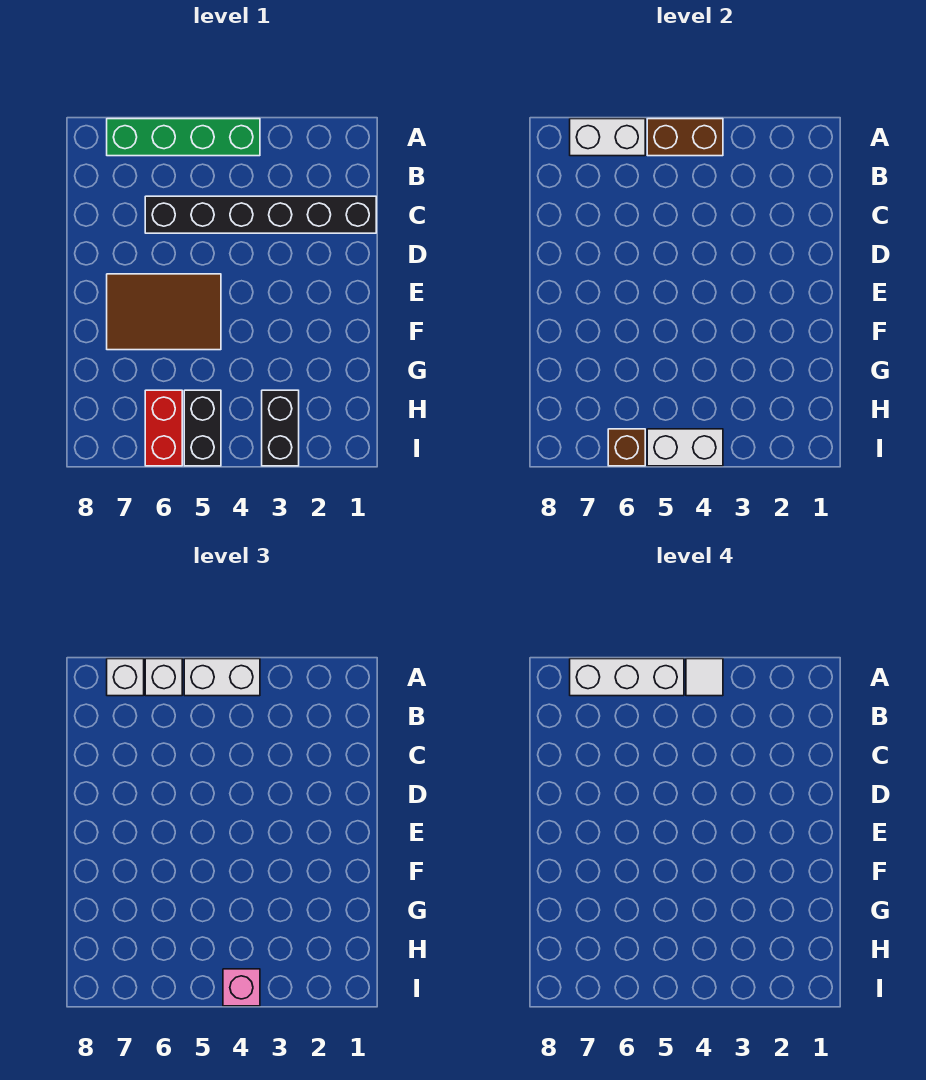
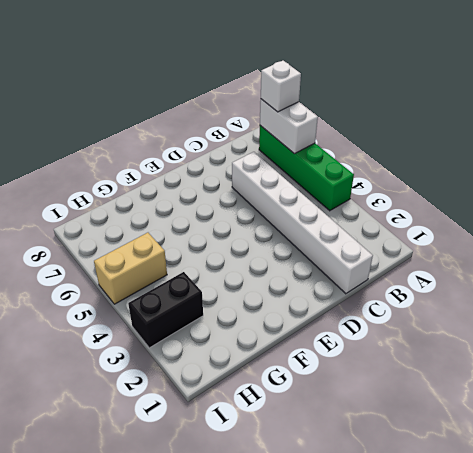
white 1x6 brick [232,152,373,294] -> black 1x6 brick [145,196,376,233]
tan 1x2 brick [94,233,167,304] -> black 1x2 brick [184,390,221,466]
none -> brown 2x3 tile [107,274,221,350]
none -> red 1x2 brick [145,390,182,466]
none -> brown 1x2 brick [647,119,723,156]

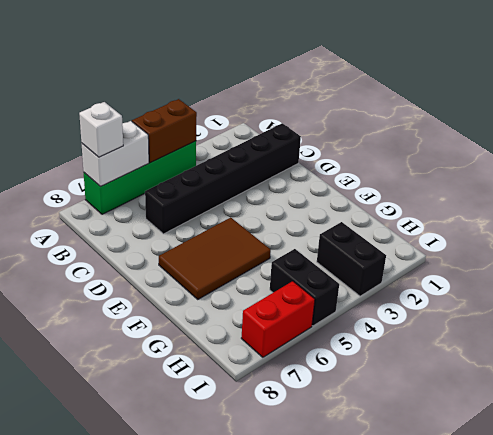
red 1x2 brick [241,281,315,357] -> red 1x2 brick turned to [145,390,182,466]
none -> white 1x2 brick [647,429,723,466]
none -> brown 1x1 brick [608,429,645,466]
none -> white 1x2 brick [184,659,260,696]

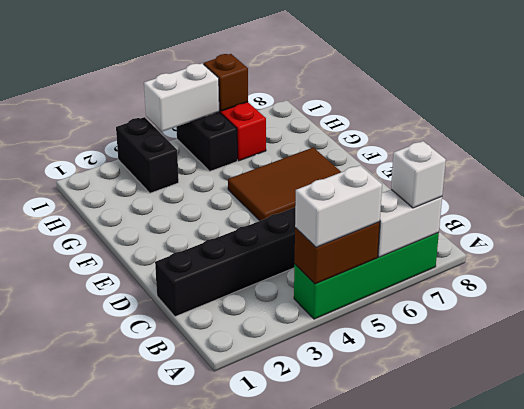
none -> white 1x1 brick [145,659,182,696]
none -> pink 1x1 brick [223,969,260,1006]
none -> white 1x1 tile [686,659,723,696]

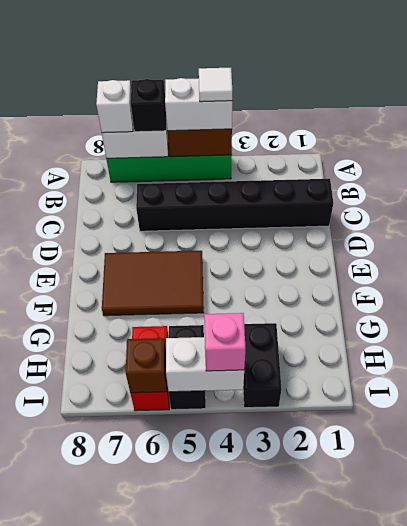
black 1x1 brick [131,79,166,132] -> white 1x1 brick [145,659,182,696]
none -> white 1x3 brick [570,659,684,696]

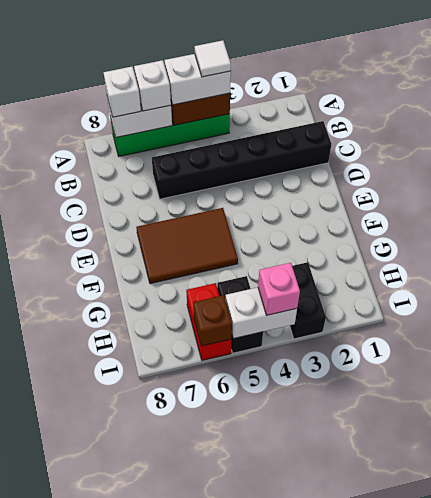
none -> white 1x3 brick [570,659,684,696]

